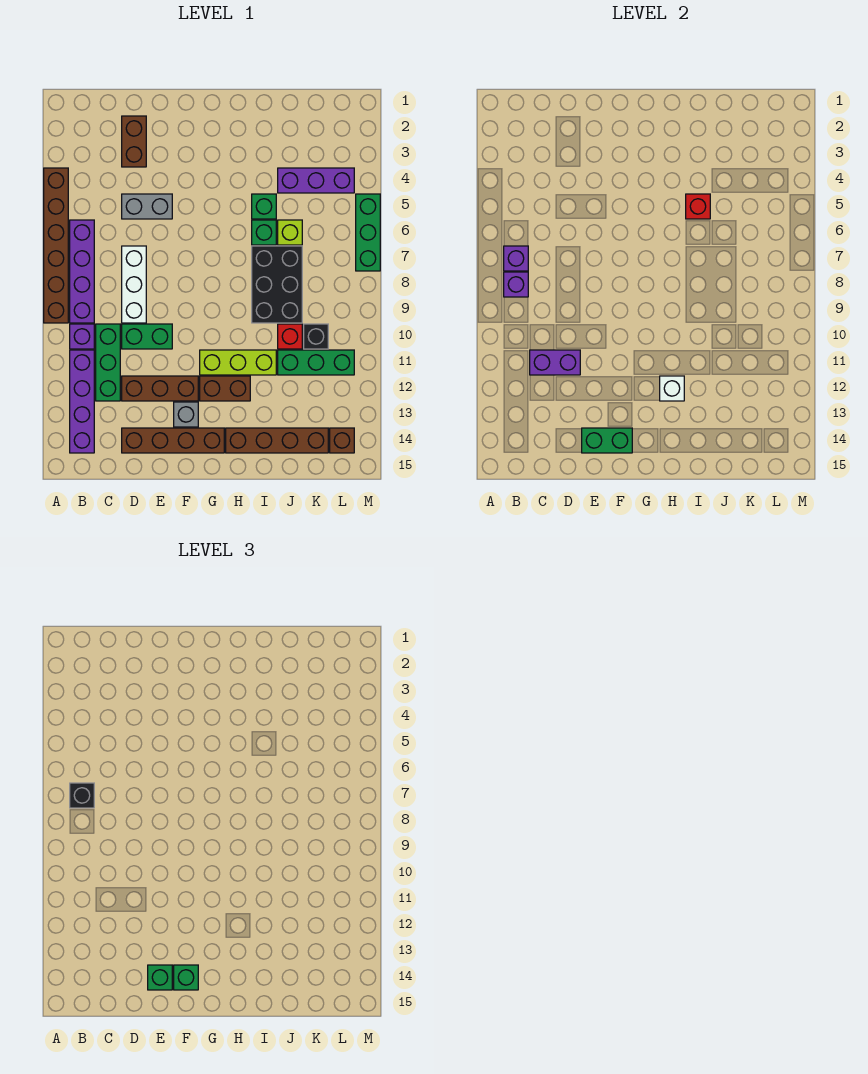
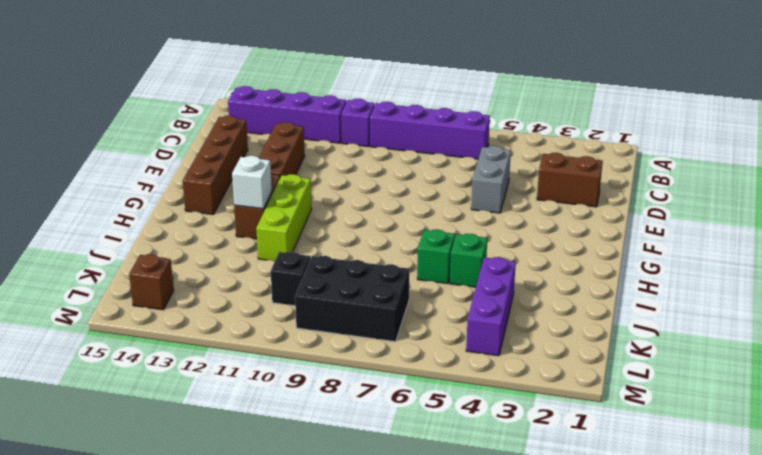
black 2x3 brick [295,256,409,342] -> black 2x3 brick moved to [252,246,302,323]
none -> brown 1x6 brick [44,168,68,323]
none -> green 1x3 brick [96,324,120,401]
none -> white 1x3 brick [122,246,146,323]
none -> green 1x2 brick [122,324,172,349]

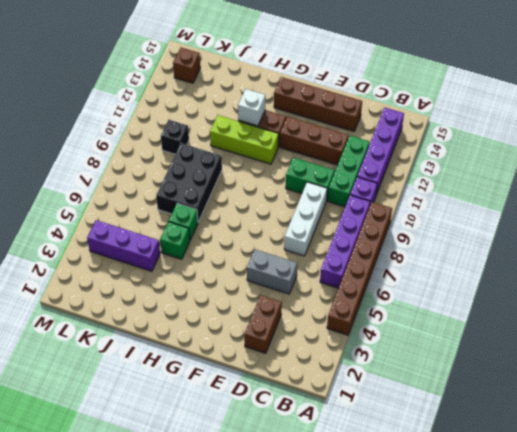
none -> grey 1x1 brick [174,402,198,427]
none -> brown 1x4 brick [226,428,328,453]
none -> lime 1x1 brick [278,220,302,245]
none -> red 1x1 brick [278,324,302,349]

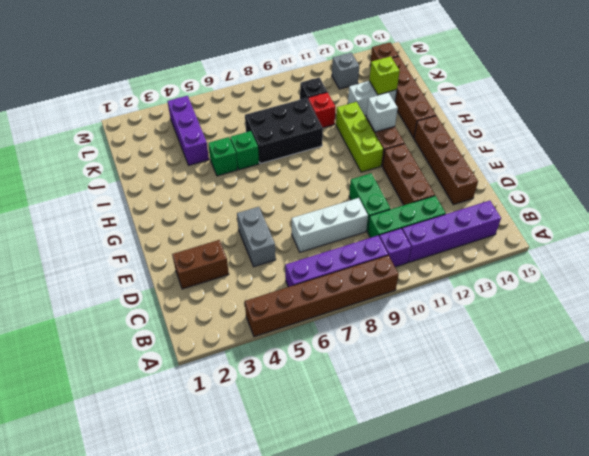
white 1x2 brick [348,81,397,116] -> none
lime 1x1 brick [369,56,399,95] -> lime 1x1 brick moved to [278,220,302,245]
grey 1x1 brick [332,53,359,89] -> grey 1x1 brick moved to [174,402,198,427]
none -> green 1x3 brick [278,350,354,375]
none -> green 1x3 brick [356,194,380,271]
none -> purple 1x1 brick [504,246,528,271]
none -> purple 1x1 brick [504,272,528,297]

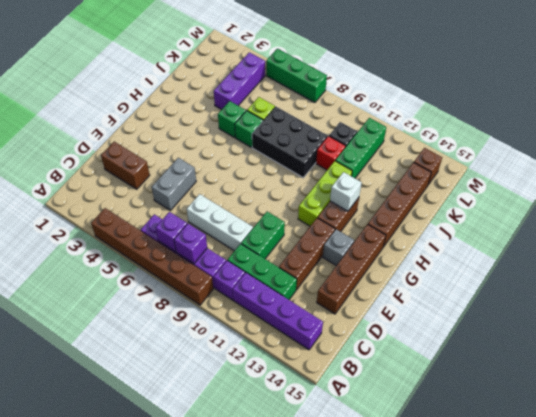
none -> purple 1x2 brick [530,350,580,375]
none -> green 1x2 brick [582,428,632,453]
none -> red 1x1 brick [686,194,710,219]
none -> black 1x1 brick [70,783,94,808]

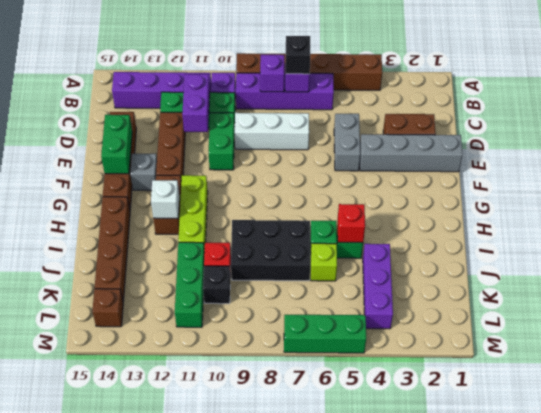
grey 1x4 brick [360,134,463,172] -> none
none -> green 1x1 brick [148,965,172,990]
none -> green 1x1 brick [174,965,198,990]

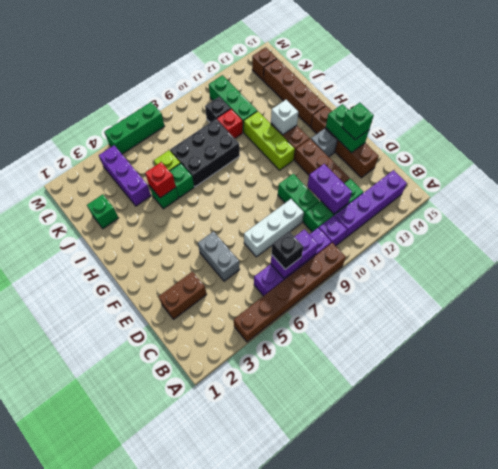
green 1x1 brick [87,194,118,229] -> green 1x1 brick moved to [174,965,198,990]

